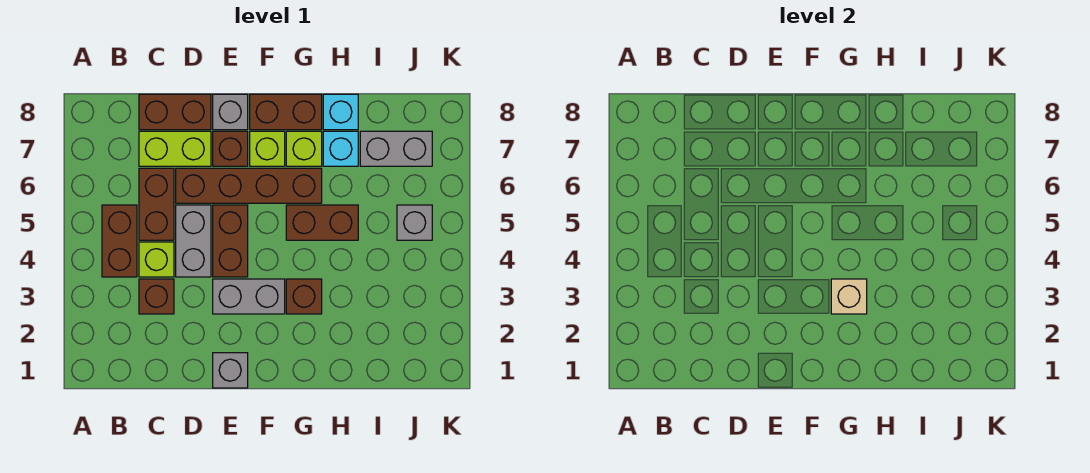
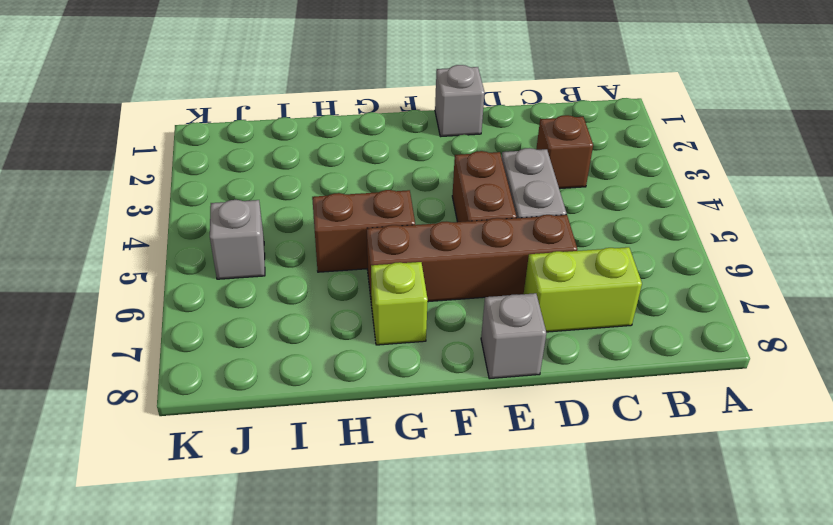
none -> brown 1x2 brick [102,205,137,277]
none -> lime 1x1 brick [139,242,174,277]
none -> brown 1x2 brick [139,168,174,240]

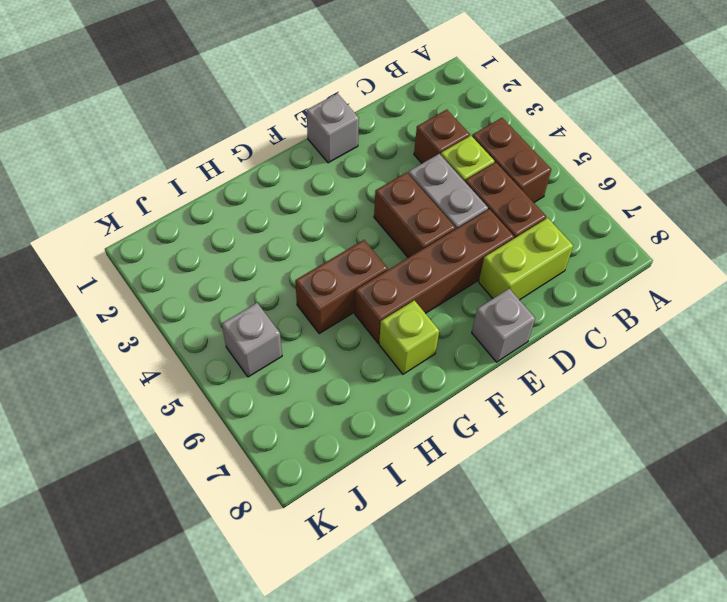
none -> brown 1x2 brick [139,94,211,130]
none -> grey 1x2 brick [213,279,285,314]
none -> brown 1x1 brick [213,131,248,166]

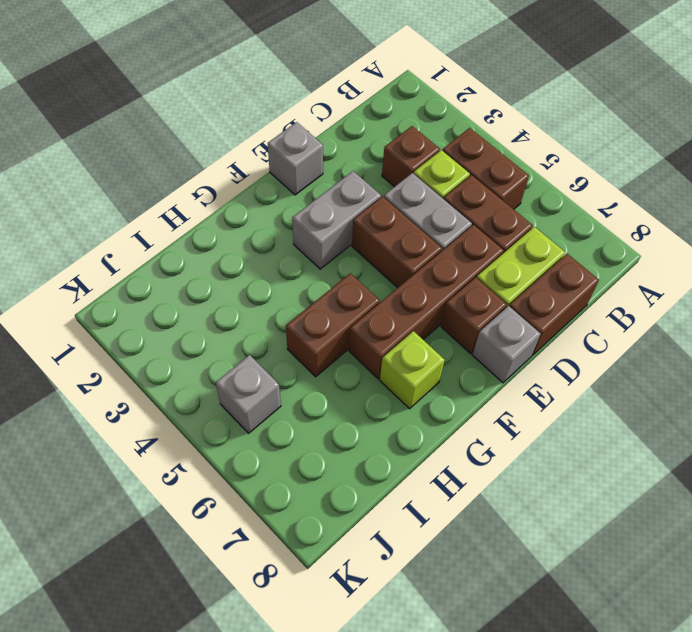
none -> lime 1x1 brick [250,131,285,166]
none -> brown 1x2 brick [250,94,322,130]
none -> brown 1x1 brick [286,279,322,314]

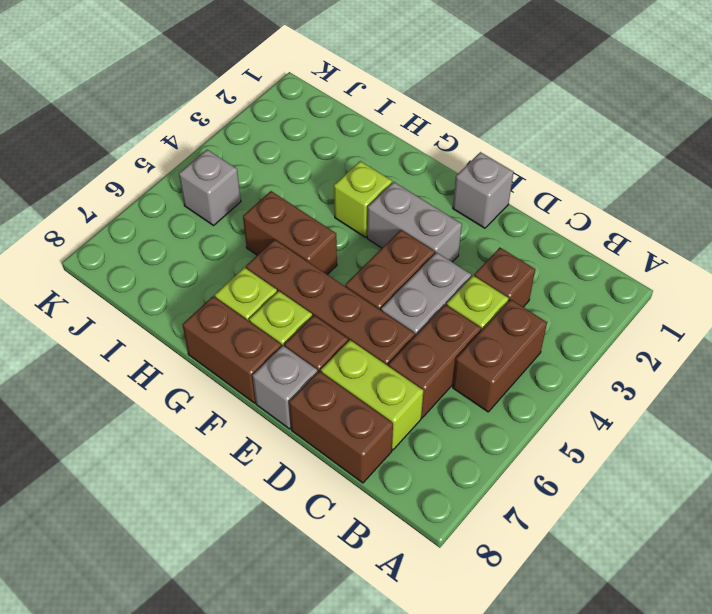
lime 1x1 brick [334,161,392,237] -> brown 1x1 brick [286,279,322,314]
none -> cyan 1x1 brick [323,131,358,166]
none -> cyan 1x1 brick [323,94,358,130]
none -> grey 1x2 brick [360,131,432,166]

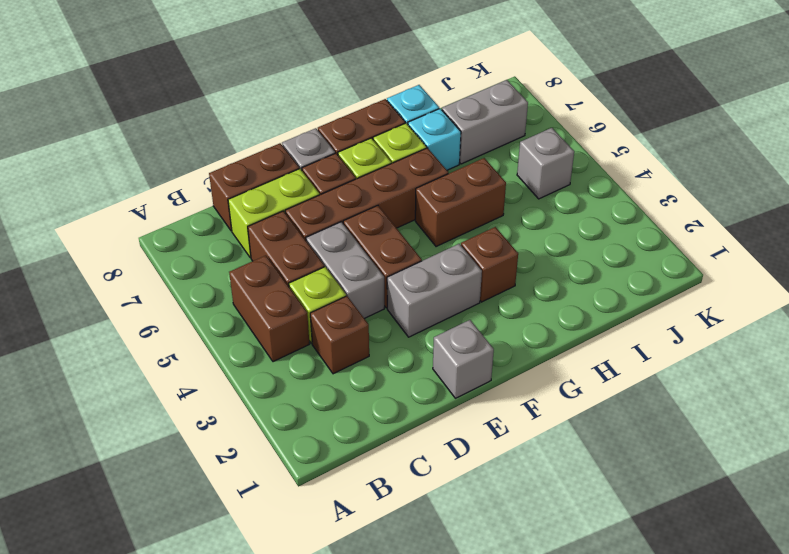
none -> tan 1x1 brick [831,279,867,314]

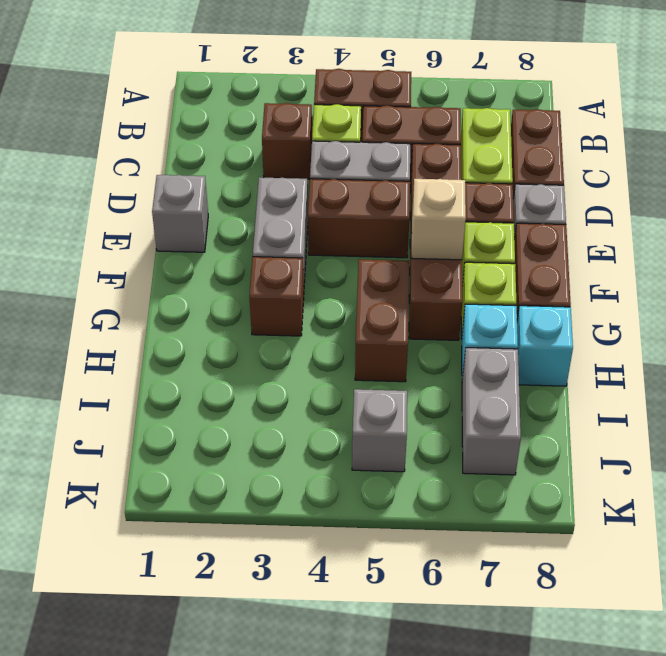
tan 1x1 brick [412,179,466,260] -> tan 1x1 brick moved to [831,279,867,314]

